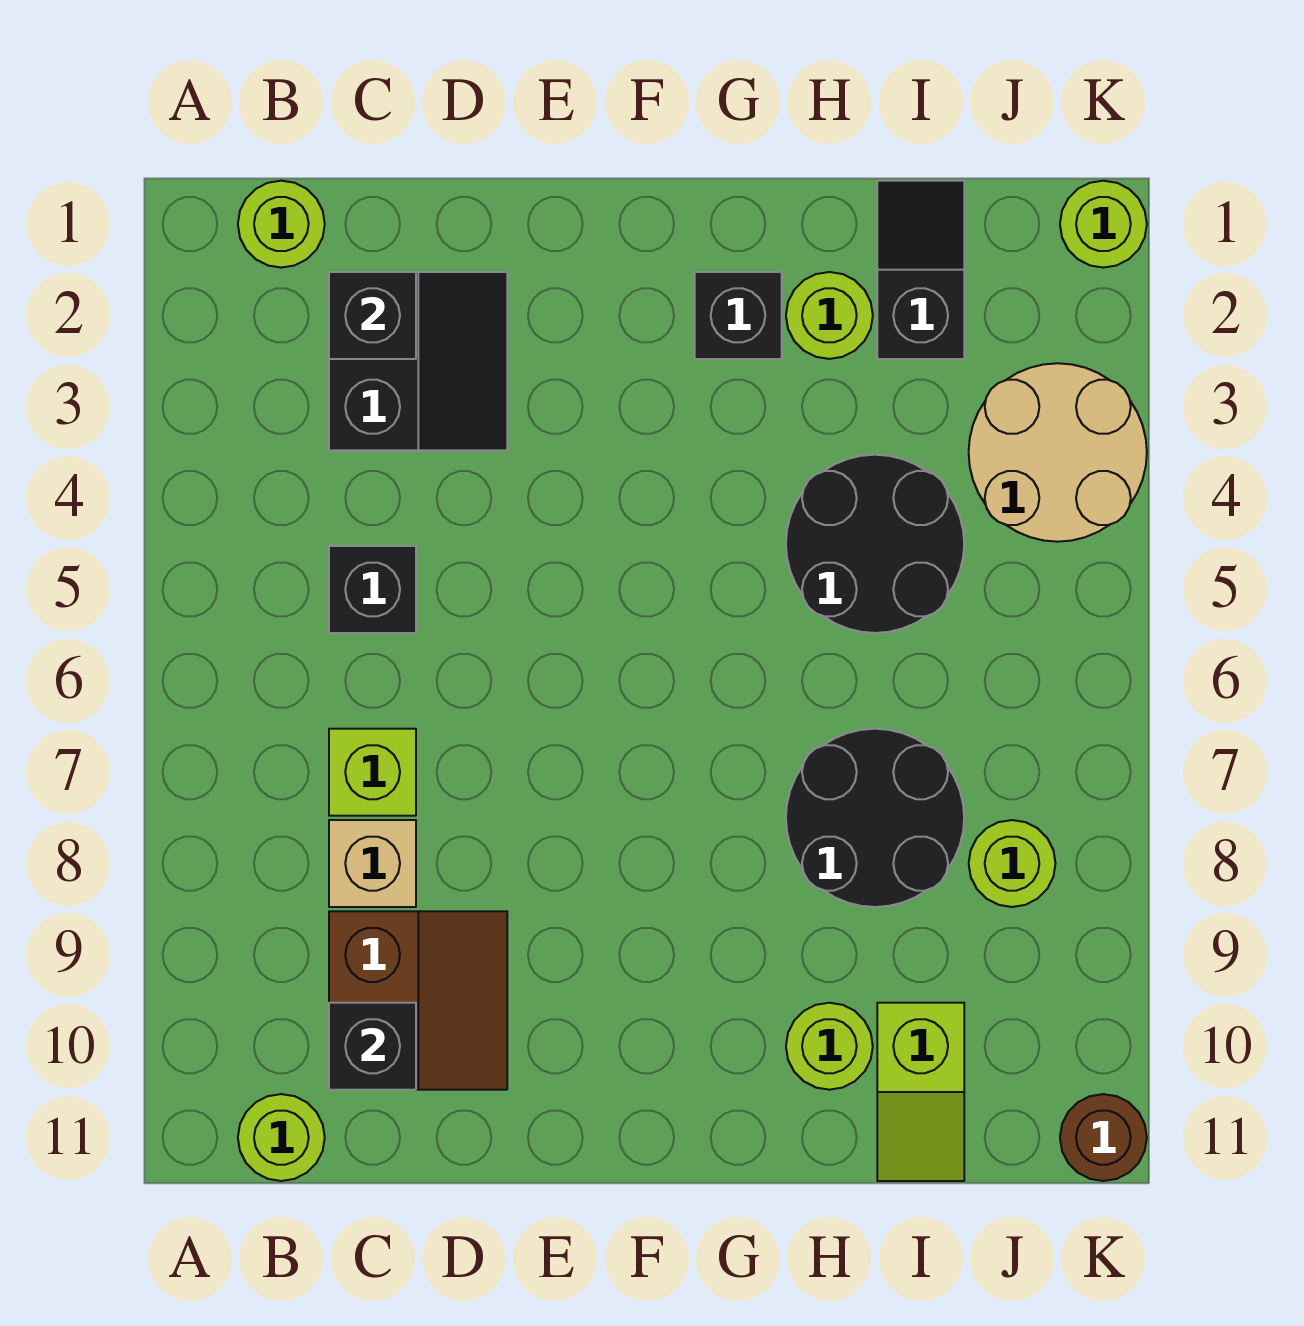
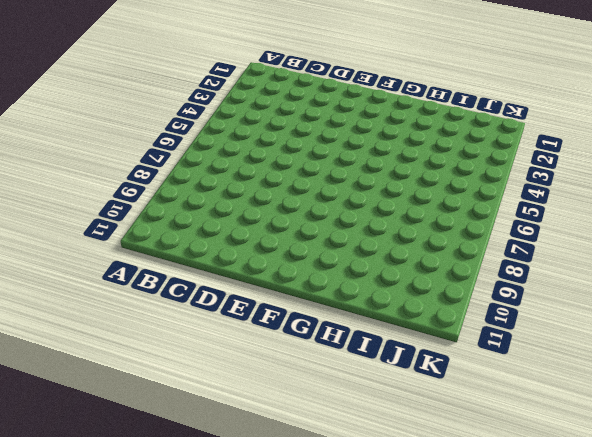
none -> lime 1x1 round brick [238,181,325,268]
none -> lime 1x1 round brick [238,1094,325,1181]
none -> black 2x2 slope [329,272,507,450]

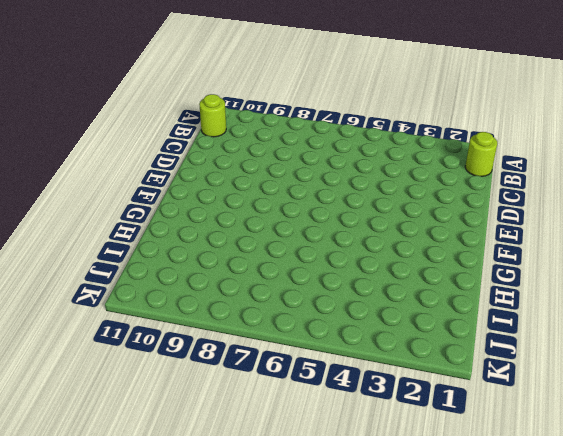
none -> black 2x2 slope [329,272,507,450]
none -> black 1x1 brick [329,546,416,633]
none -> lime 1x1 brick [329,729,416,816]

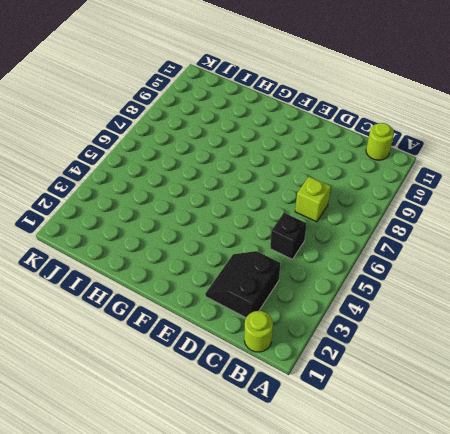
none -> tan 1x1 brick [329,820,416,907]
none -> brown 2x2 slope [329,911,507,1090]
none -> black 1x1 brick [695,272,782,359]

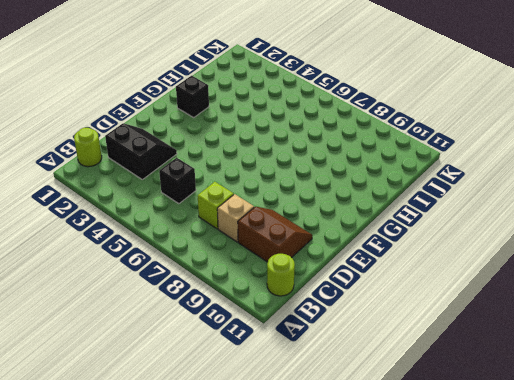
none -> lime 1x1 round brick [786,272,873,359]
none -> black 2x2 round brick [786,455,964,633]
none -> black 2x2 round brick [786,729,964,907]

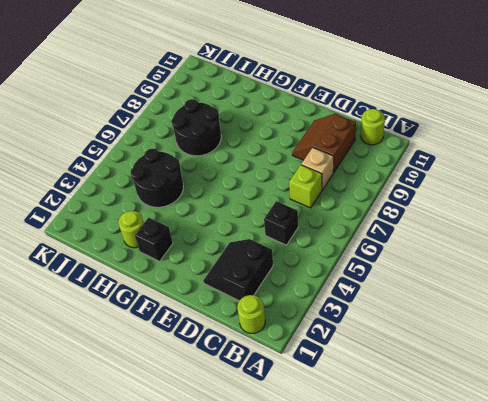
none -> lime 1x1 round brick [786,1003,873,1090]
none -> black 1x2 slope [877,181,964,359]
none -> lime 1x2 slope [877,1003,964,1181]

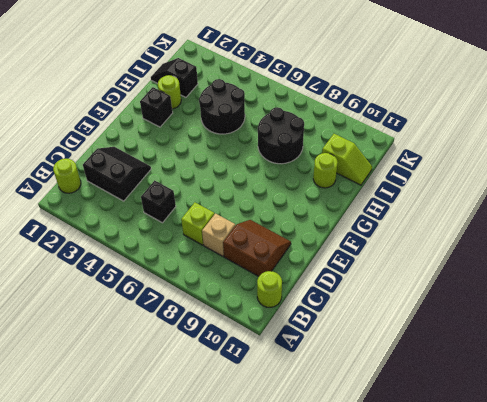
none -> tan 2x2 round brick [969,363,1147,542]
none -> lime 1x1 round brick [969,820,1055,907]
none -> lime 1x1 round brick [1060,181,1147,268]

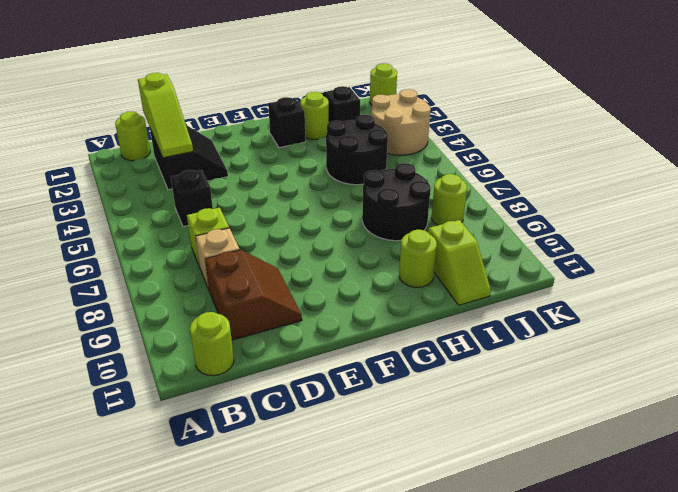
lime 1x3 slope [138,73,193,158] -> black 1x1 brick [329,272,416,359]
none -> brown 1x1 round brick [1060,1094,1147,1181]
none -> black 1x1 brick [329,1003,416,1090]

